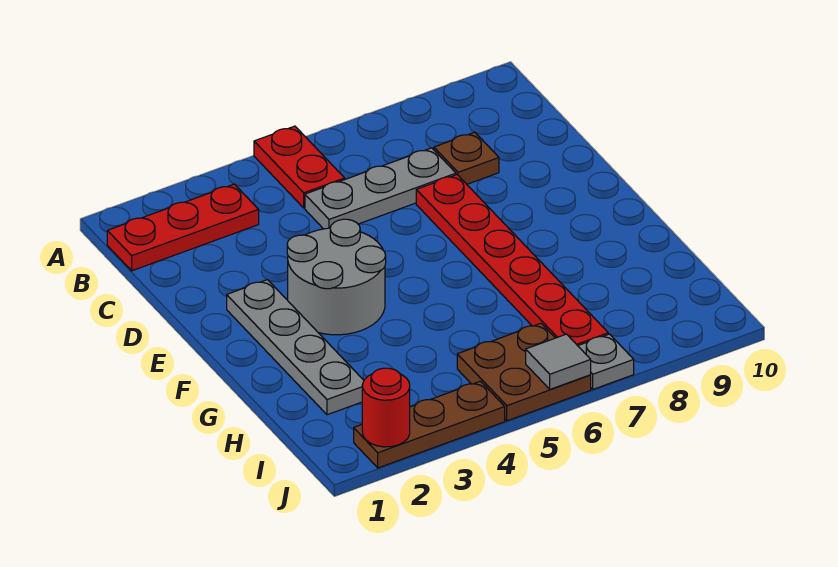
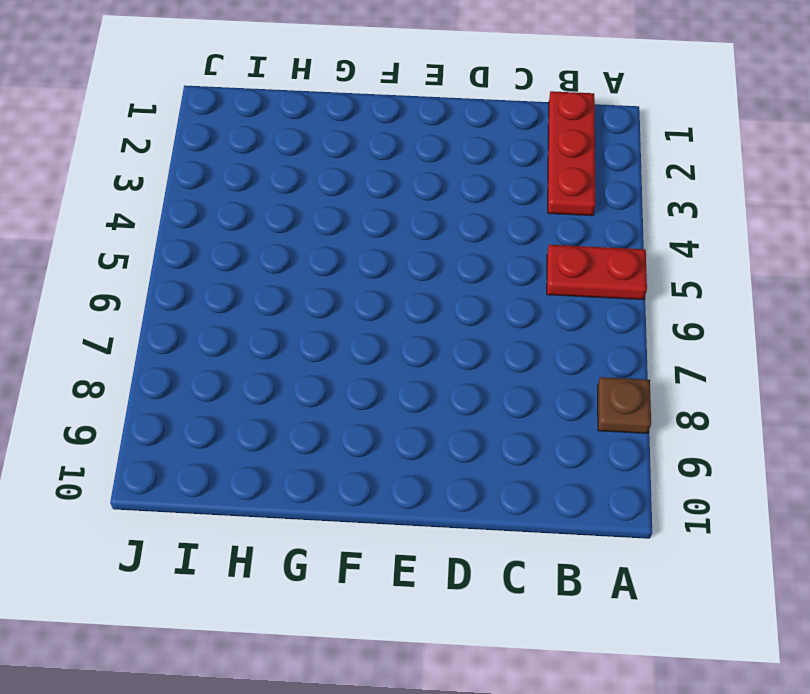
brown 1x1 plate [598,377,651,433] -> brown 1x1 plate moved to [434,132,499,184]
none -> grey 1x3 plate [305,148,456,229]
none -> red 1x6 plate [416,175,608,346]
none -> grey 1x4 plate [227,280,364,415]

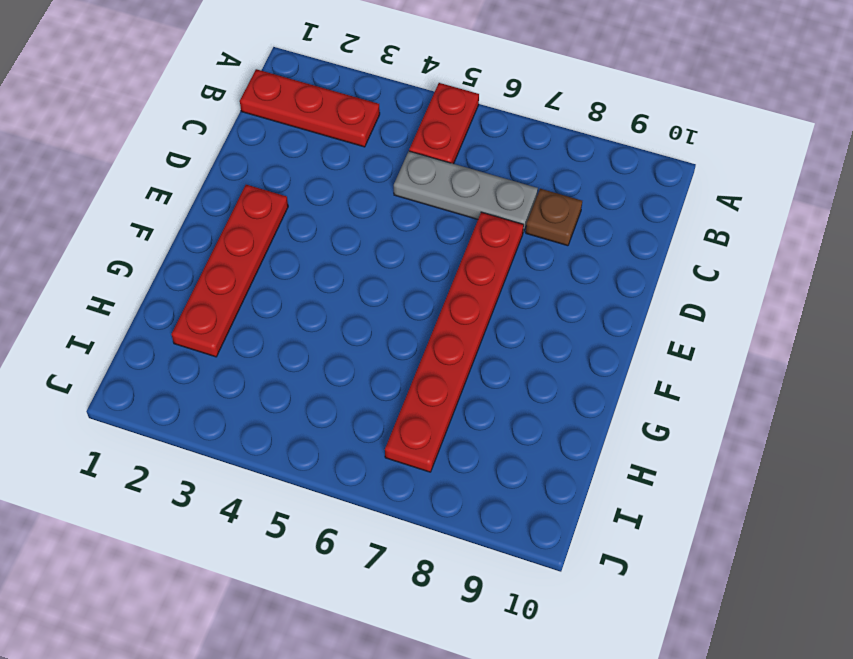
red 1x4 plate [171,185,288,357] -> grey 1x4 plate [227,280,364,415]
none -> grey 2x2 round brick [287,219,386,335]
none -> brown 2x2 plate [457,323,591,421]
none -> brown 1x3 plate [354,381,505,468]

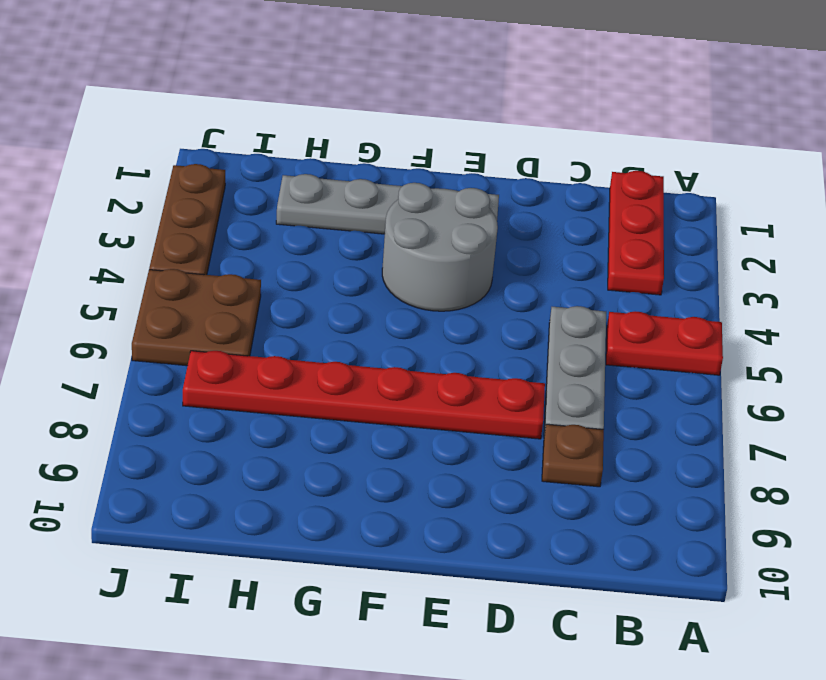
none -> grey 1x1 plate [578,334,634,389]
none -> red 1x1 round brick [362,368,410,447]
none -> grey 1x1 tile [526,334,591,389]

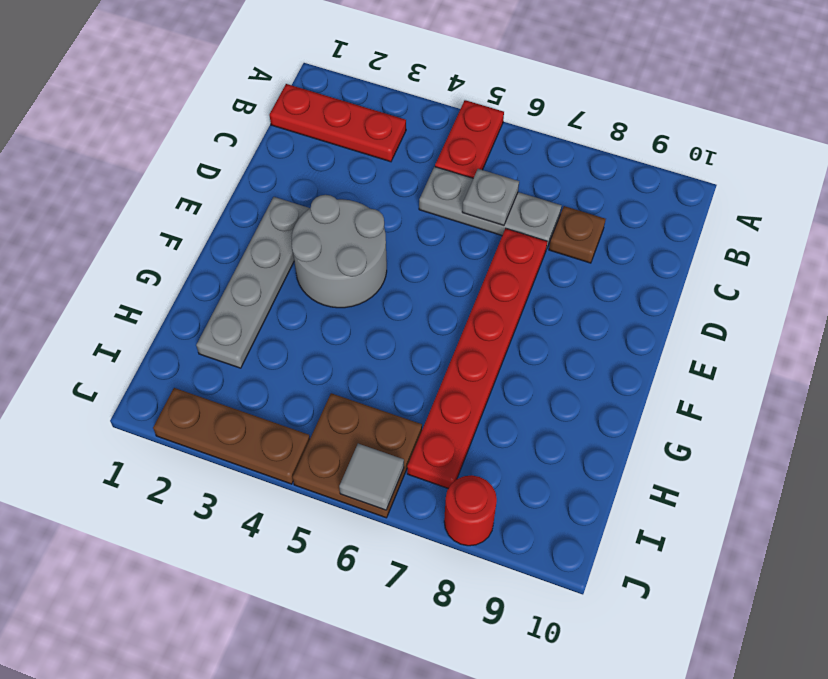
grey 1x1 plate [462,169,519,226] -> grey 1x1 plate moved to [578,334,634,389]
red 1x1 round brick [444,475,497,546] -> red 1x1 round brick moved to [362,368,410,447]

